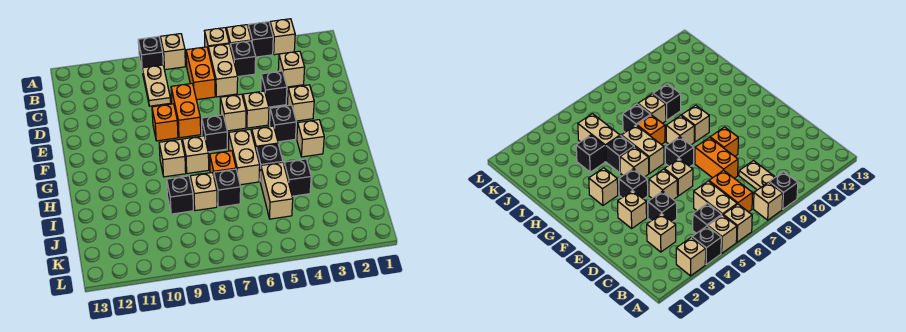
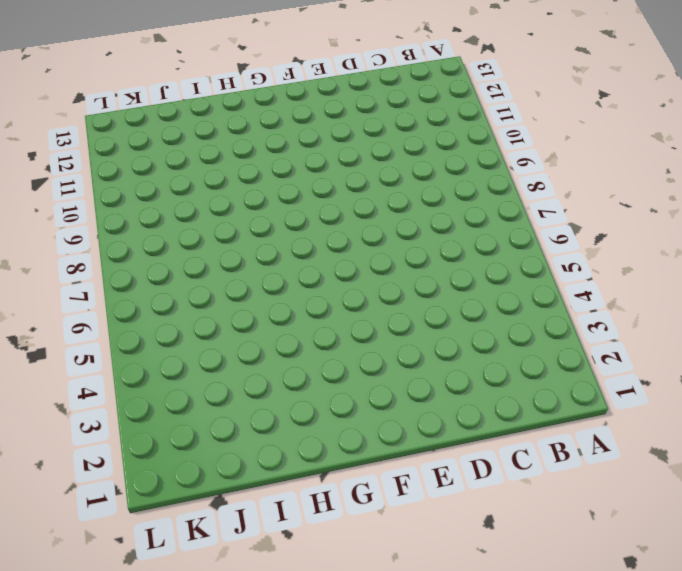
none -> tan 1x1 brick [270,19,295,55]
none -> black 1x1 brick [248,22,273,57]
none -> tan 1x1 brick [226,25,251,44]
none -> tan 1x1 brick [205,28,229,48]

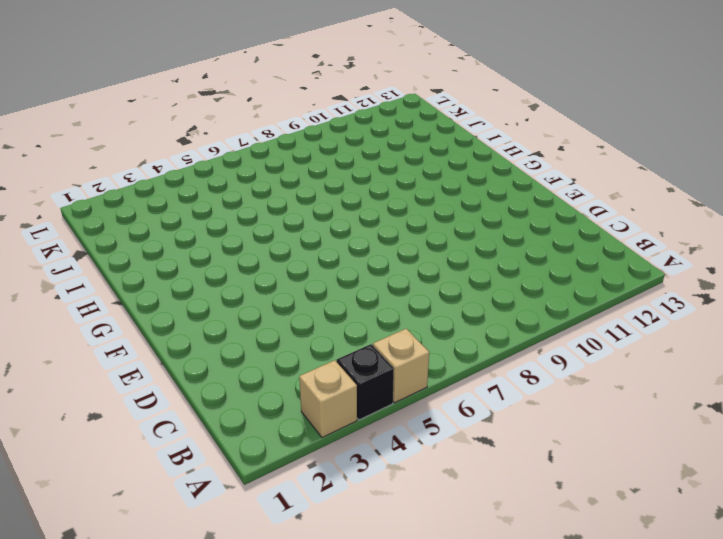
none -> tan 1x1 brick [205,28,229,48]
none -> tan 1x1 brick [160,34,185,70]
none -> black 1x1 brick [138,37,163,68]
none -> black 1x1 brick [230,41,256,77]

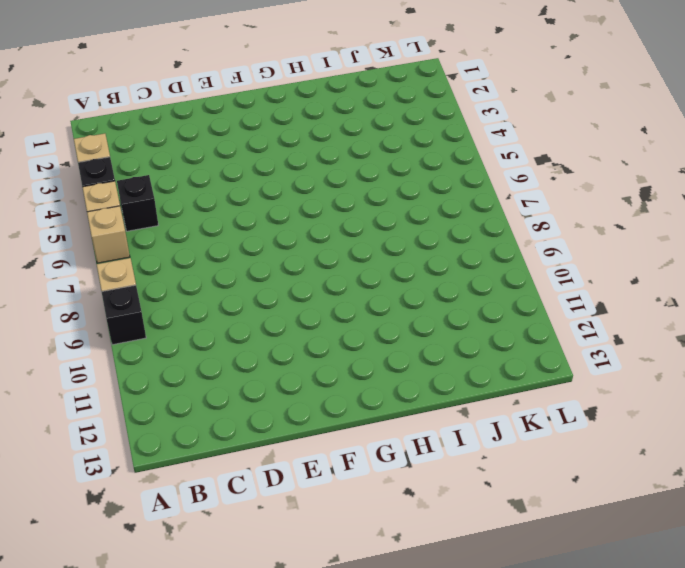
none -> tan 1x2 brick [208,44,238,97]
none -> orange 1x2 brick [186,47,215,100]
none -> tan 1x2 plate [142,65,171,106]
none -> tan 1x1 brick [278,51,305,87]

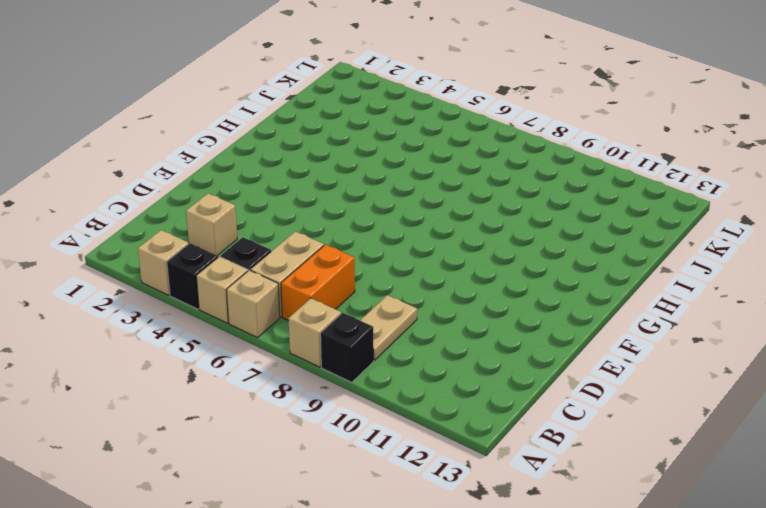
none -> black 1x1 brick [261,71,287,107]
none -> orange 1x2 brick [171,84,201,138]
none -> tan 1x1 brick [287,85,314,121]
none -> tan 1x1 brick [243,91,269,128]

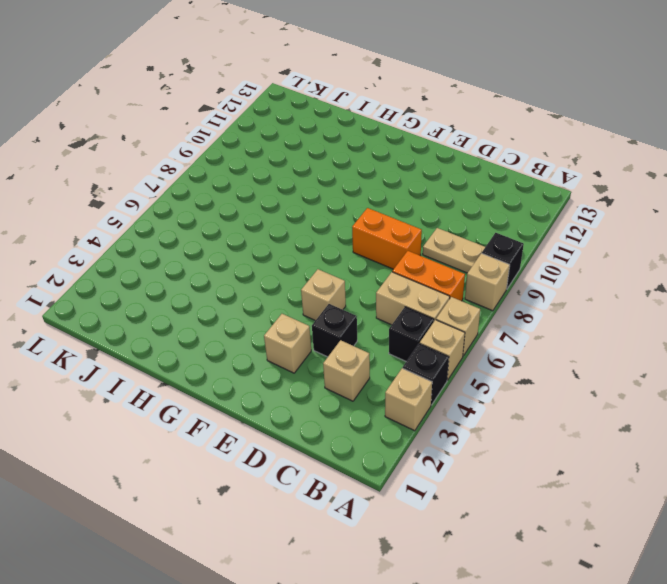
none -> tan 1x1 brick [220,94,246,131]
none -> orange 1x1 brick [152,104,178,141]
none -> black 1x1 brick [270,105,296,142]
none -> black 1x1 brick [202,115,227,152]

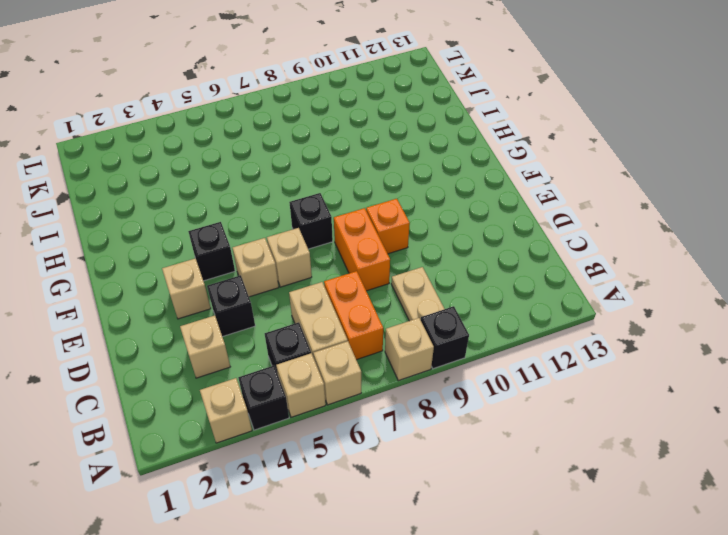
none -> tan 1x1 brick [297,120,324,157]
none -> tan 1x1 brick [252,126,278,148]
none -> tan 1x2 brick [229,129,260,185]
none -> tan 1x1 brick [182,136,209,174]

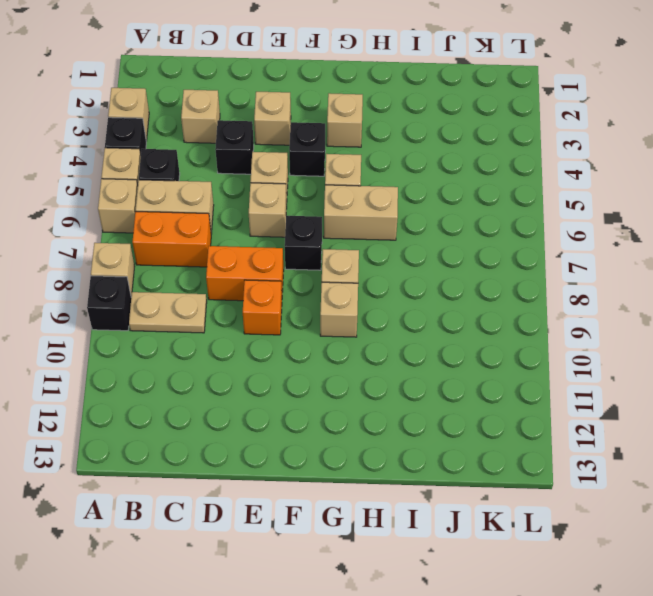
none -> black 1x1 brick [256,144,283,181]
none -> orange 1x1 brick [210,151,236,175]
none -> black 1x1 brick [284,159,311,196]
none -> tan 1x2 brick [260,162,293,219]

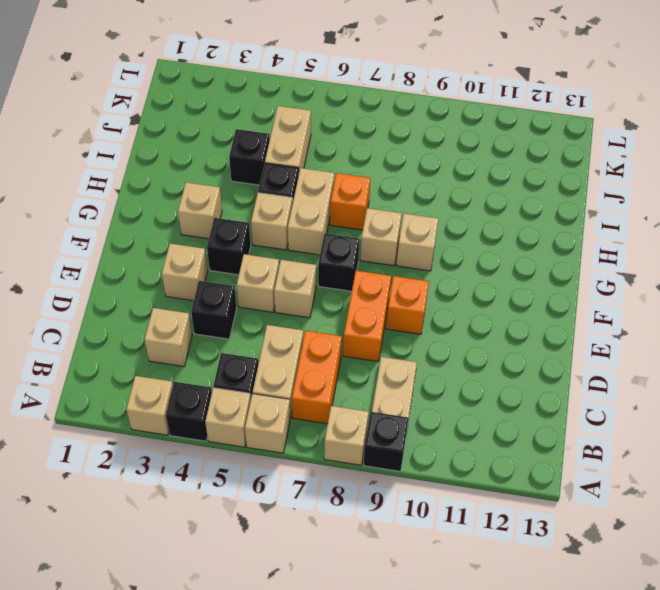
none -> black 1x1 brick [214,169,241,207]
none -> tan 1x1 brick [190,173,217,211]
none -> black 1x1 brick [167,176,193,214]

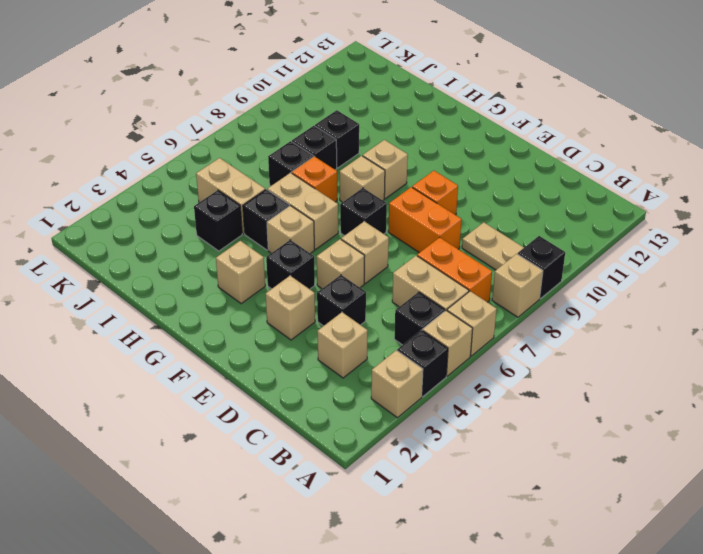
black 1x1 brick [292,126,337,170] -> tan 1x1 brick [190,173,217,211]

